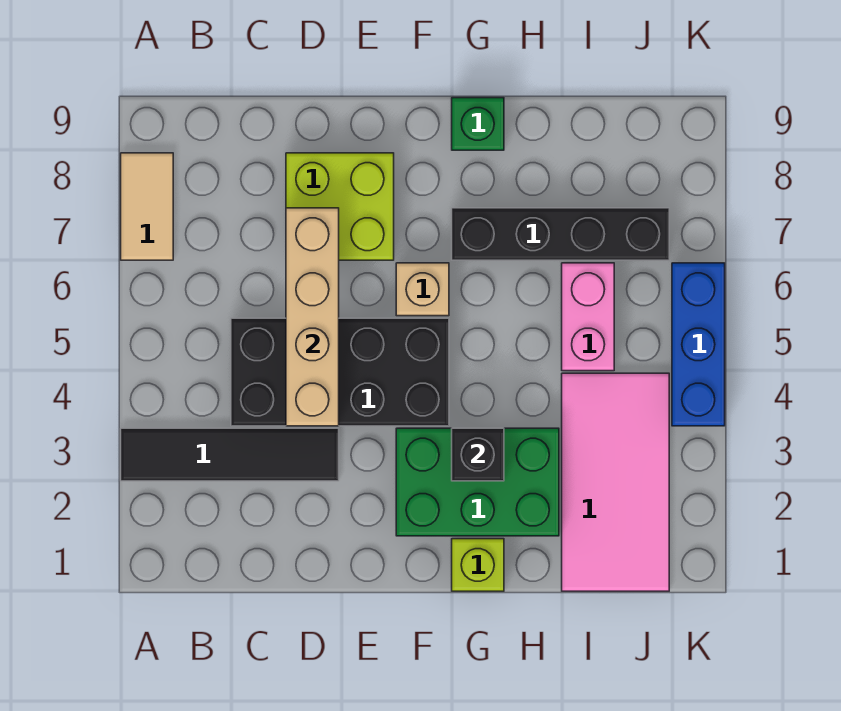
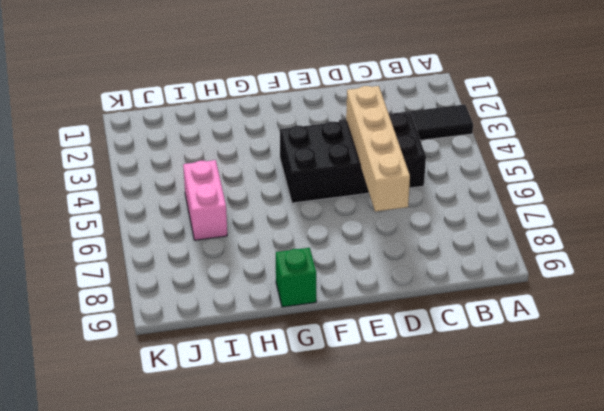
none -> tan 1x2 tile [121,153,173,260]
none -> lime 2x2 brick [286,153,394,260]
none -> green 2x3 brick [396,428,559,536]

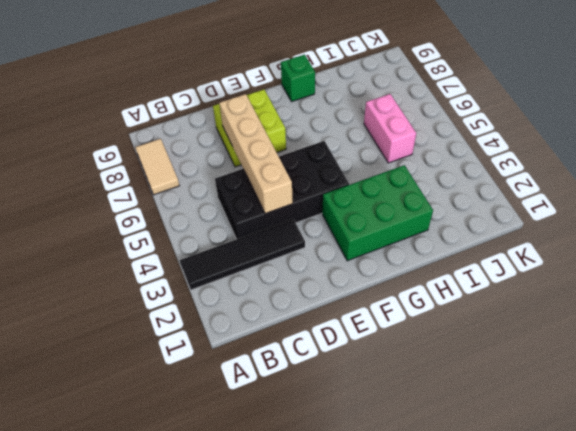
none -> tan 1x1 brick [396,263,449,316]
none -> lime 1x1 brick [452,539,504,591]
none -> black 1x4 brick [452,208,669,260]

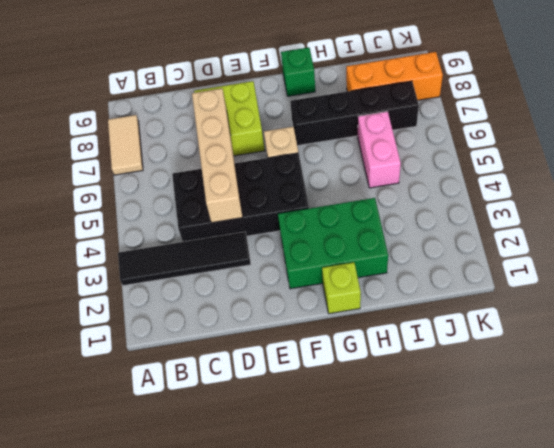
orange 1x3 brick [346,52,443,100] -> none
none -> pink 2x4 tile [562,373,669,591]
none -> blue 1x3 brick [672,263,725,426]
none -> black 1x1 brick [452,428,504,481]

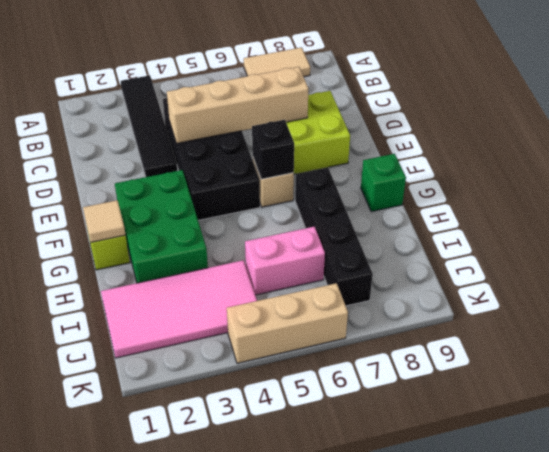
black 1x1 brick [252,120,294,179] -> black 1x1 brick moved to [452,428,504,481]
tan 1x1 tile [83,200,125,242] -> none
tan 1x3 brick [227,283,348,363] -> blue 1x3 brick [672,263,725,426]

